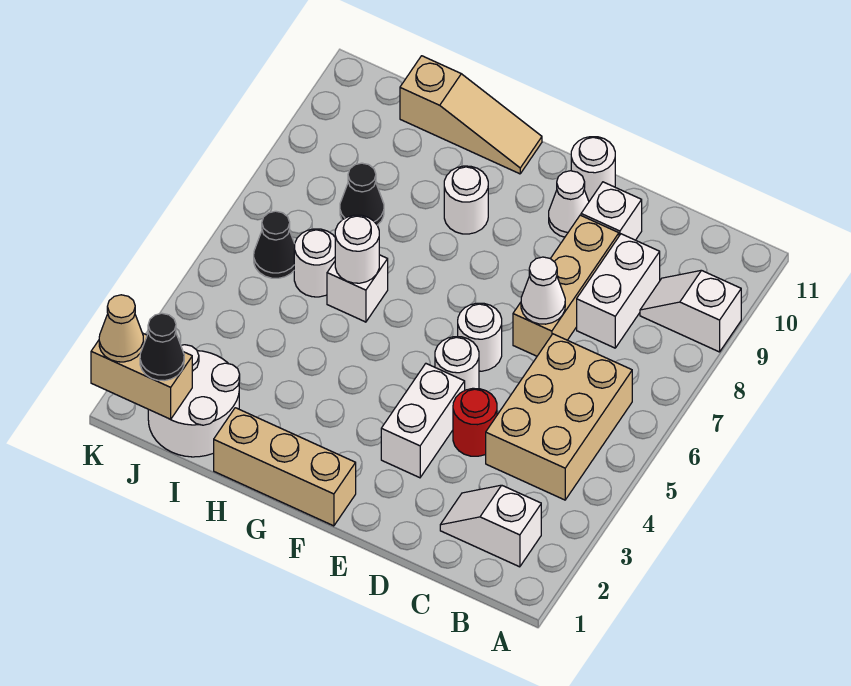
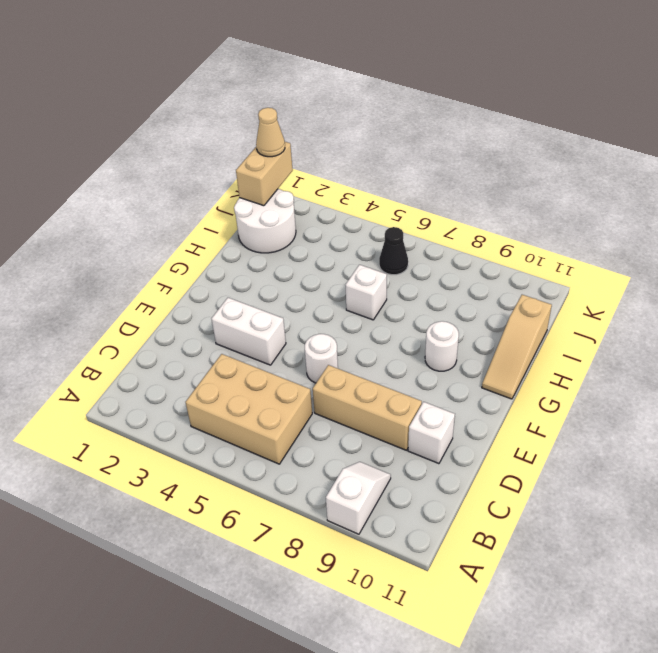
none -> white 1x2 slope [440,485,541,567]
none -> white 1x2 brick [577,234,660,348]
none -> red 1x1 round brick [453,388,497,456]

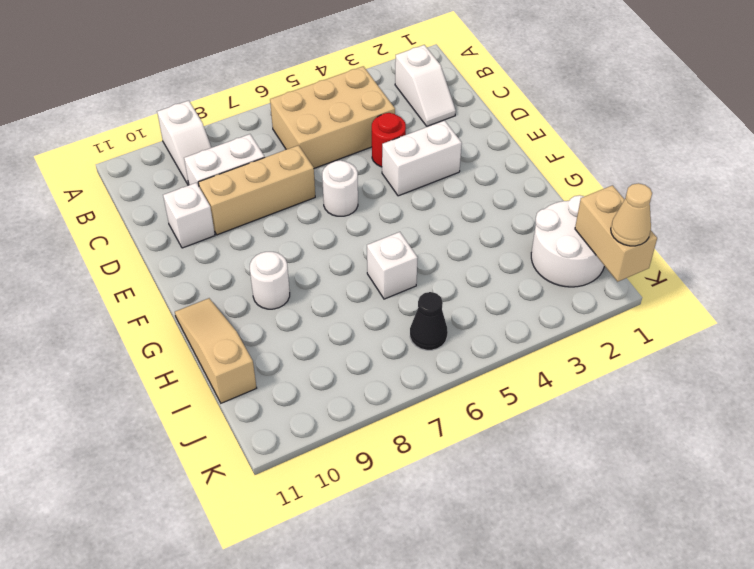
none -> white 1x1 round brick [435,337,479,390]
none -> white 1x1 cone [549,171,589,237]
none -> white 1x1 round brick [571,137,615,201]

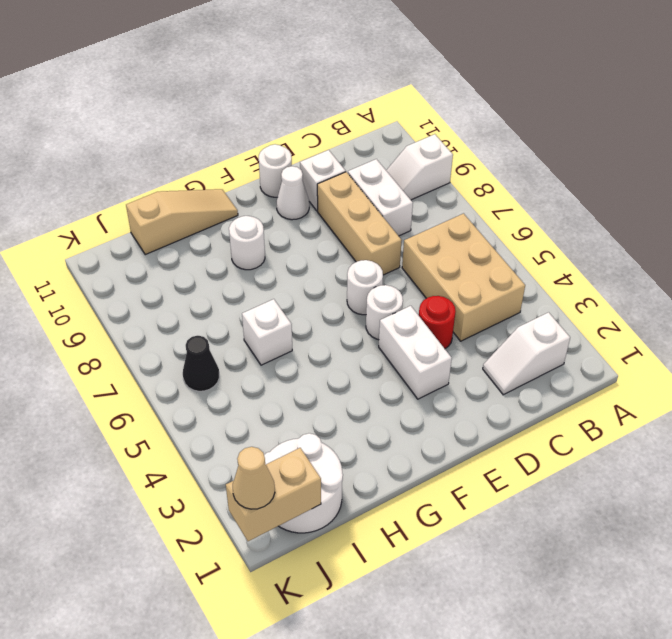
none -> tan 1x3 brick [214,408,356,526]
none -> white 1x1 round brick [294,229,335,297]
none -> black 1x1 cone [340,163,384,225]

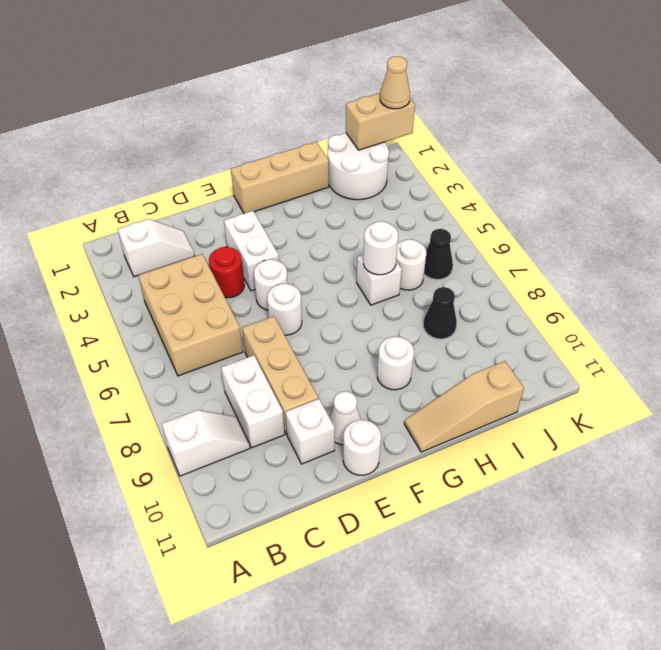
none -> white 1x1 cone [521,257,565,324]
none -> black 1x1 cone [140,313,184,381]

